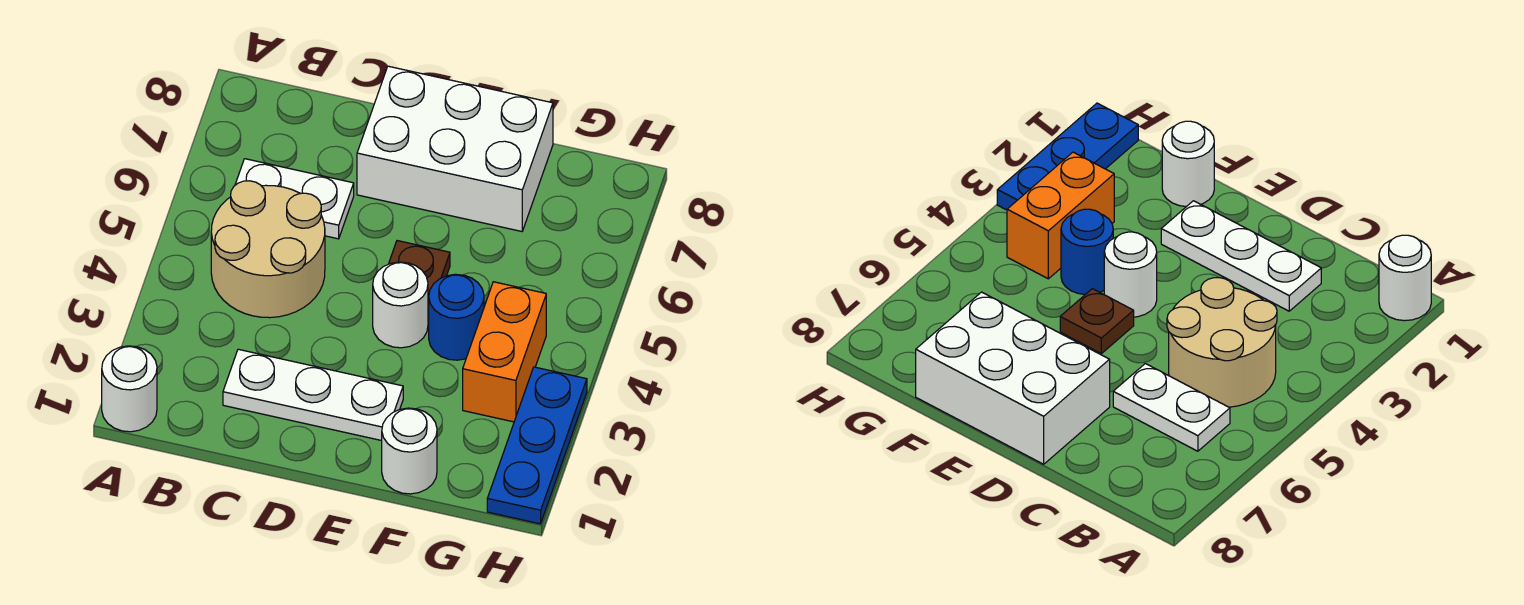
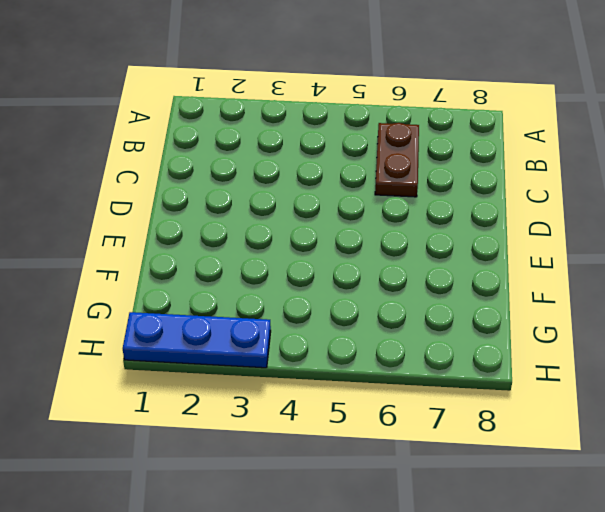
brown 1x2 plate [375,123,419,197] -> white 1x2 plate [235,159,354,239]
none -> white 1x1 round brick [102,346,157,432]
none -> tan 2x2 round brick [211,181,325,318]

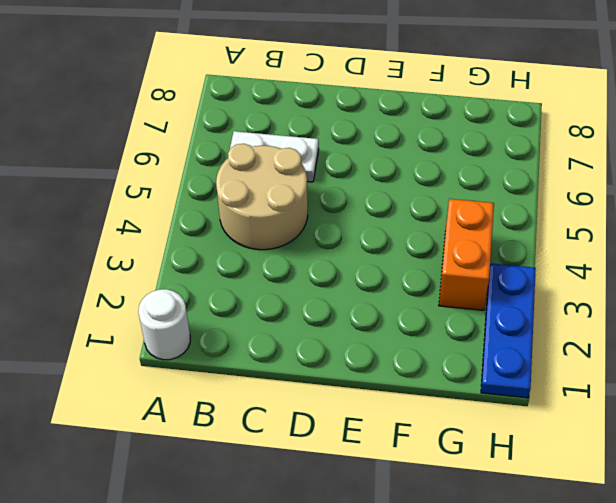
none -> white 1x3 plate [223,349,403,441]
none -> white 2x3 brick [357,66,553,231]

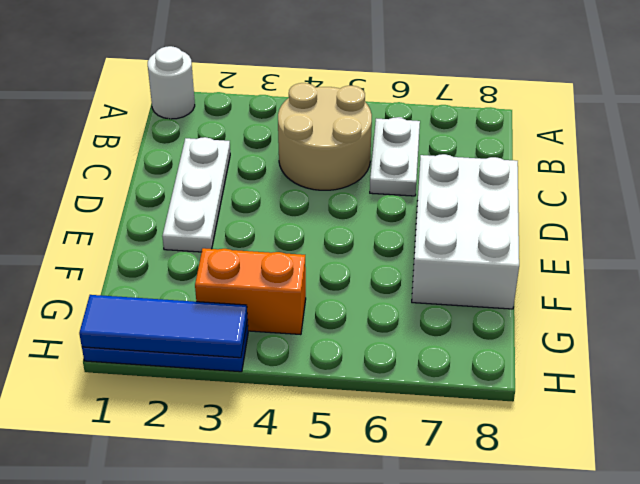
blue 1x3 tile [79,295,247,358] -> none
none -> white 1x1 round brick [373,262,428,348]
none -> brown 1x1 plate [389,241,450,307]

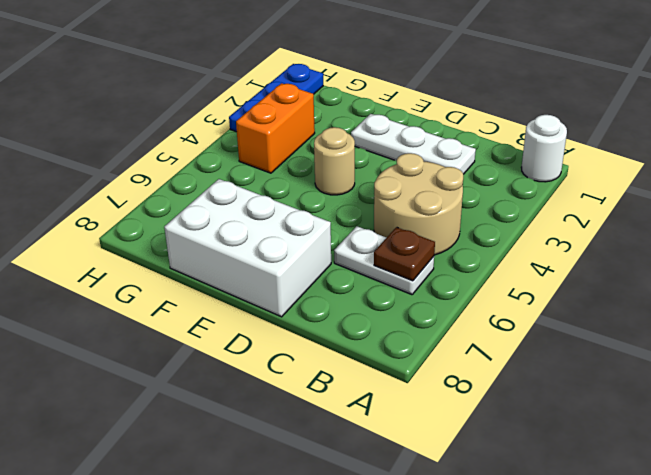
brown 1x1 plate [374,227,435,281] -> brown 1x1 plate moved to [389,241,450,307]
tan 1x1 round brick [314,127,355,195] -> white 1x1 round brick [373,262,428,348]
none -> white 1x1 round brick [382,408,437,494]
none -> blue 1x1 round brick [429,274,484,360]

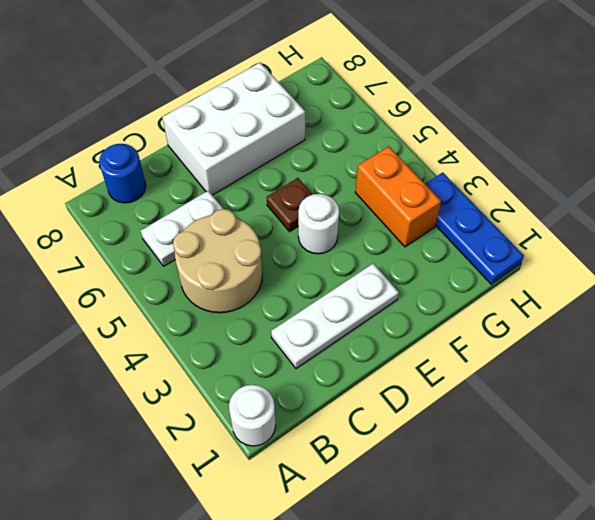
blue 1x1 round brick [99,144,146,203] -> blue 1x1 round brick moved to [429,274,484,360]
none -> white 1x1 round brick [382,408,437,494]

